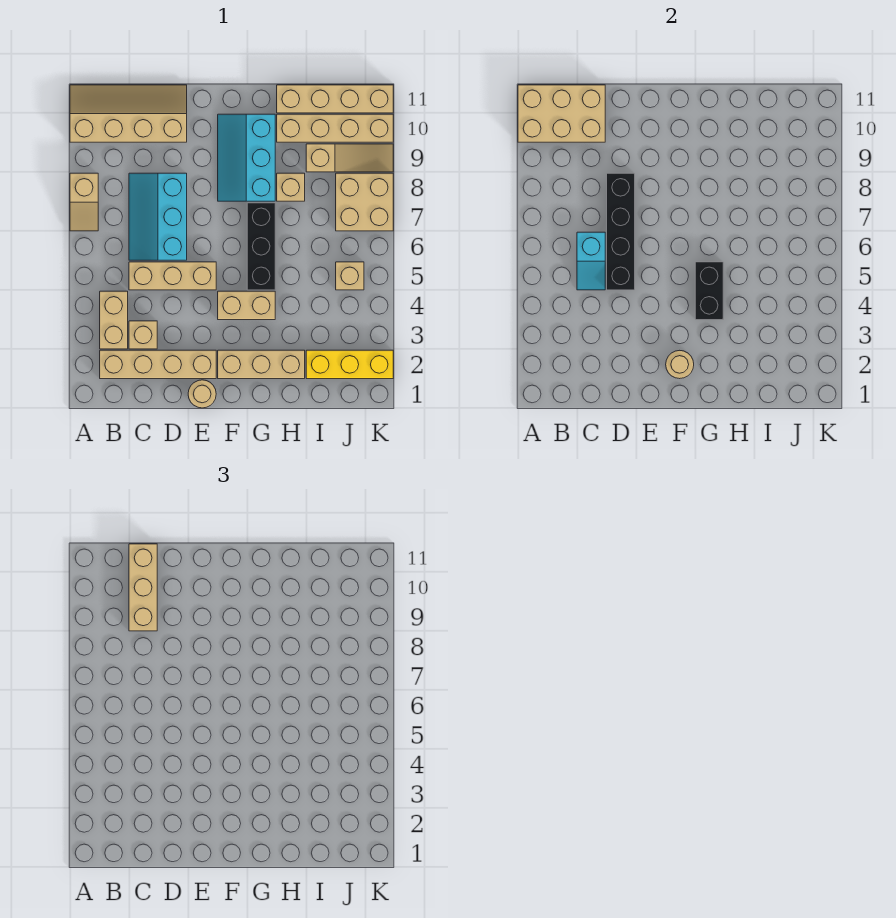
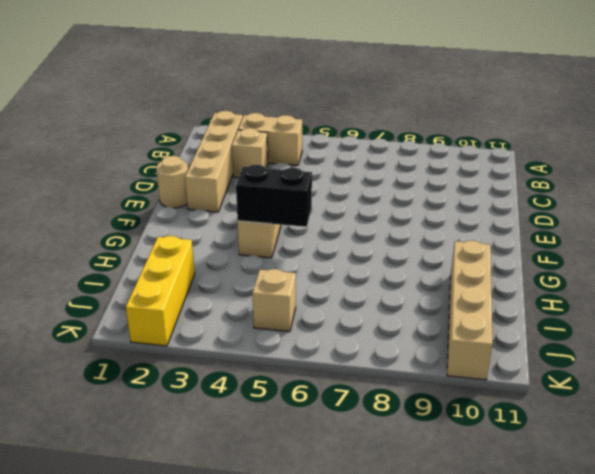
none -> tan 1x2 slope [70,173,98,231]
none -> tan 2x4 slope [70,85,187,142]
none -> tan 1x3 brick [129,262,216,290]

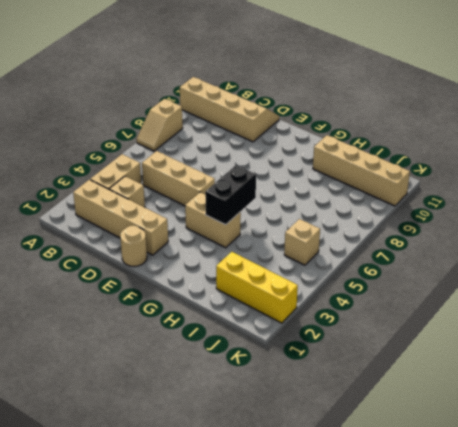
none -> cyan 2x3 slope [129,173,187,260]
none -> tan 1x3 brick [218,350,305,379]
none -> cyan 2x3 slope [218,114,275,201]

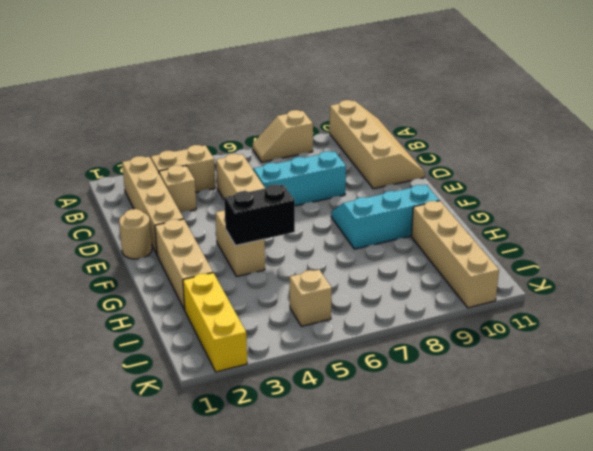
none -> black 1x3 brick [247,203,275,290]
none -> tan 1x1 brick [277,173,305,201]
none -> tan 1x4 brick [277,85,393,113]

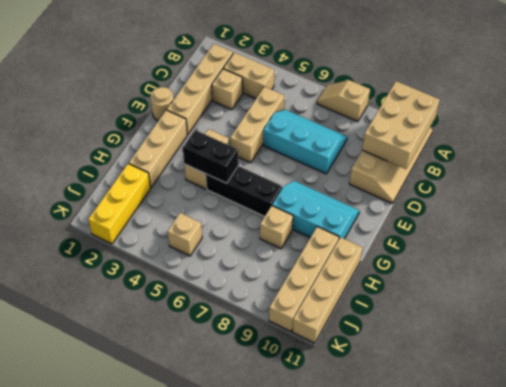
none -> tan 1x3 slope [306,144,393,172]
none -> tan 2x2 brick [336,173,393,231]
none -> cyan 1x2 slope [577,232,605,290]

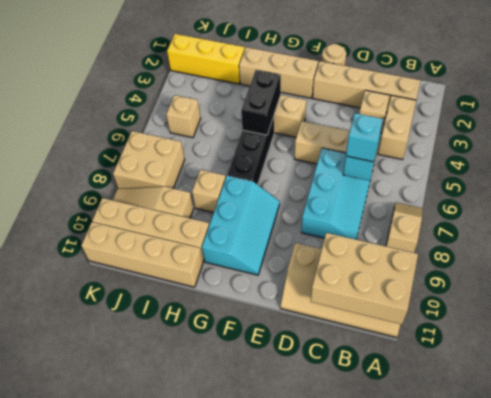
cyan 1x1 brick [346,113,383,162] -> none
none -> black 1x4 brick [607,173,635,290]
none -> tan 1x1 round brick [666,350,694,379]
none -> tan 1x3 brick [129,544,157,631]

